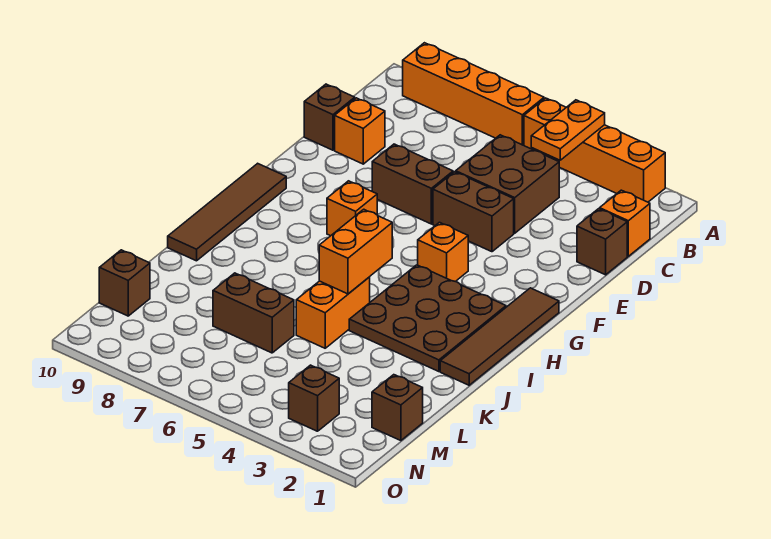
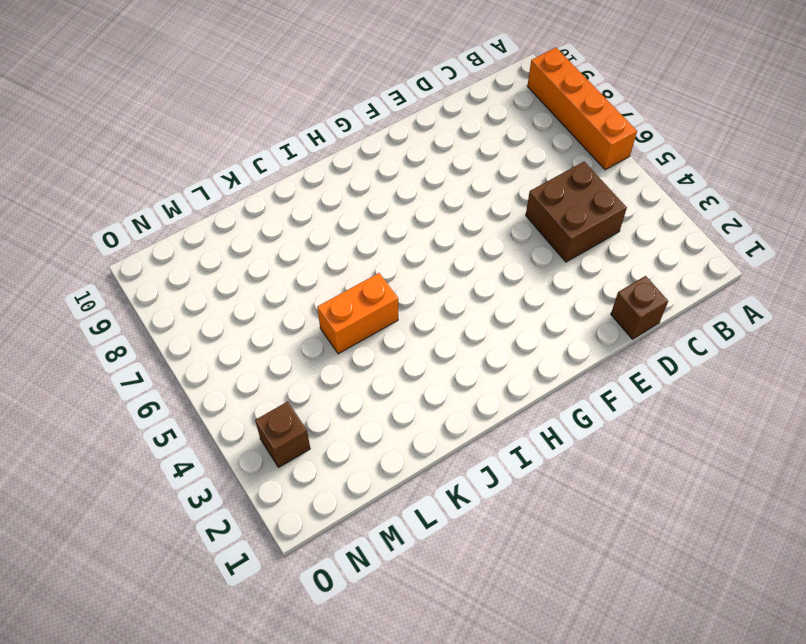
none -> orange 1x4 brick [524,98,665,202]
none -> orange 1x1 brick [600,190,650,256]
none -> orange 1x1 brick [335,98,385,164]

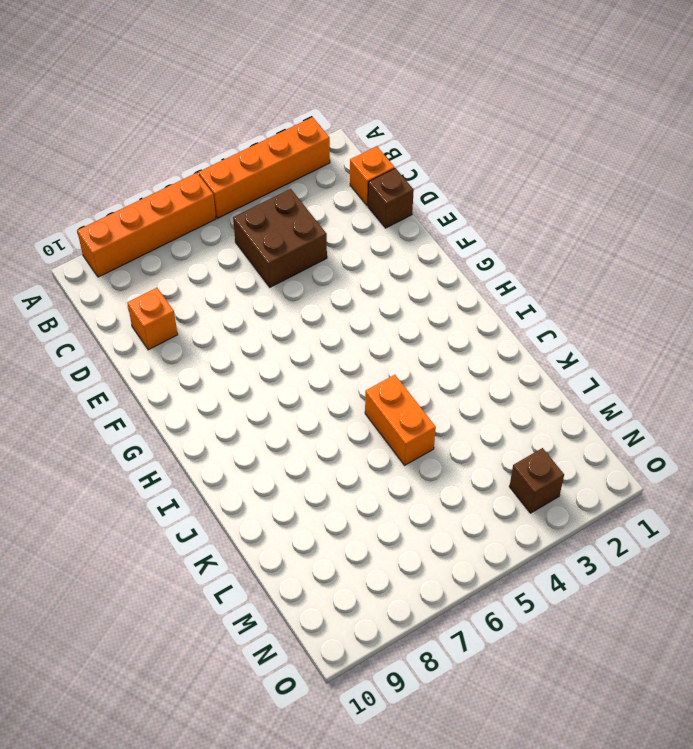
none -> brown 1x1 brick [304,84,355,150]
none -> brown 1x2 brick [433,172,514,252]
none -> brown 1x2 brick [372,144,453,224]

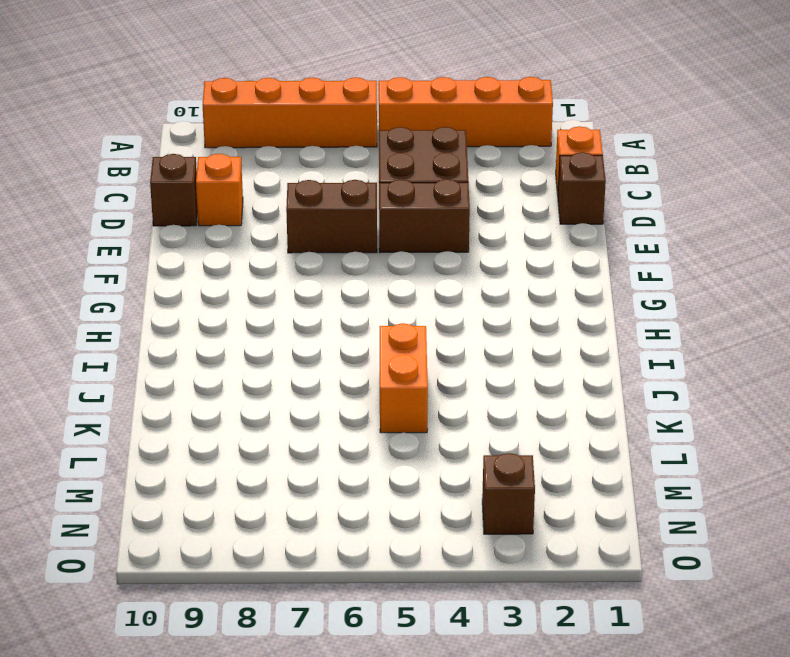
none -> brown 1x4 tile [440,288,559,385]
none -> orange 1x1 brick [418,222,468,282]
none -> orange 1x1 brick [327,181,377,236]

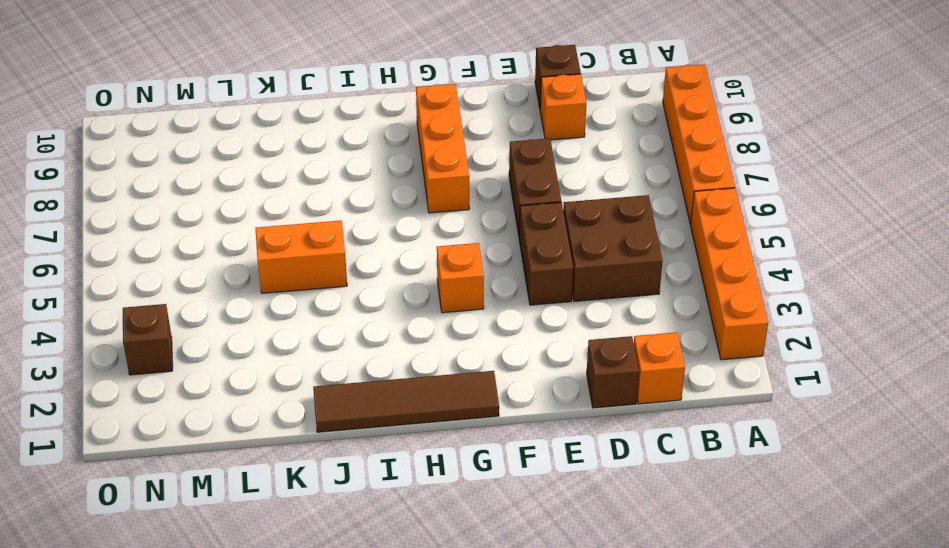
orange 1x3 brick [416,84,469,213] -> orange 1x1 brick [327,181,377,236]
none -> brown 1x4 tile [168,163,286,261]
none -> brown 3x3 plate [349,265,506,372]
none -> brown 1x2 brick [213,273,294,353]

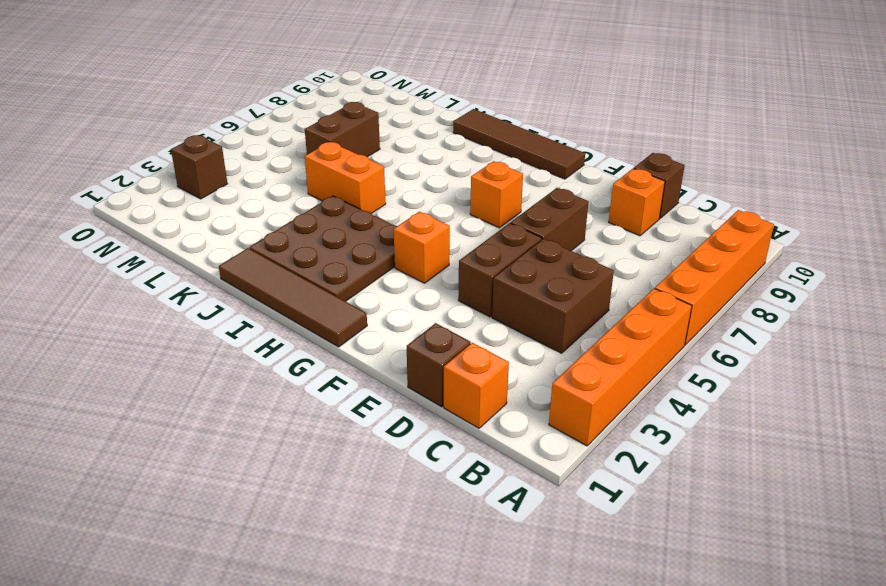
none -> brown 1x1 brick [372,375,423,441]
none -> brown 1x1 brick [99,250,150,316]
none -> orange 1x2 plate [531,100,605,160]

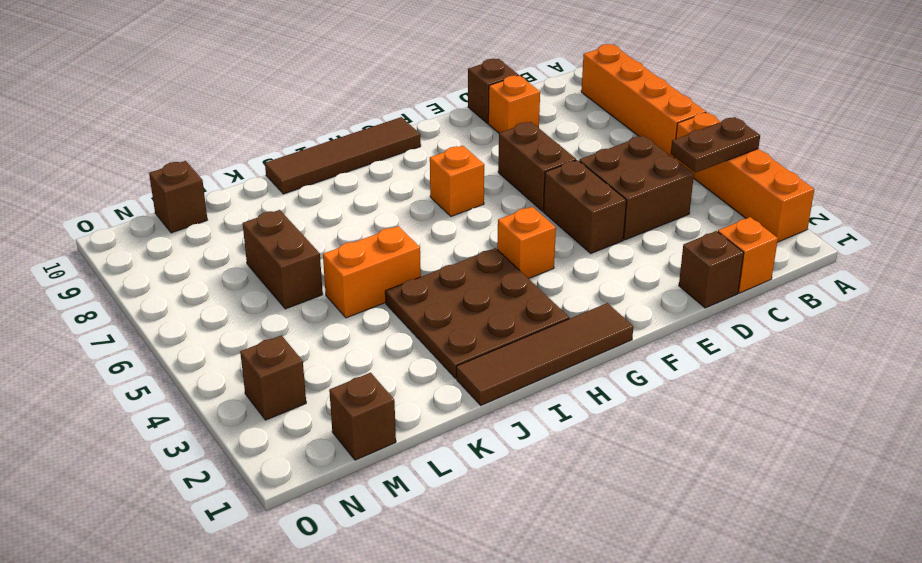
brown 1x2 plate [671,117,760,173] -> orange 1x2 plate [531,100,605,160]
none -> orange 1x2 brick [319,209,392,294]

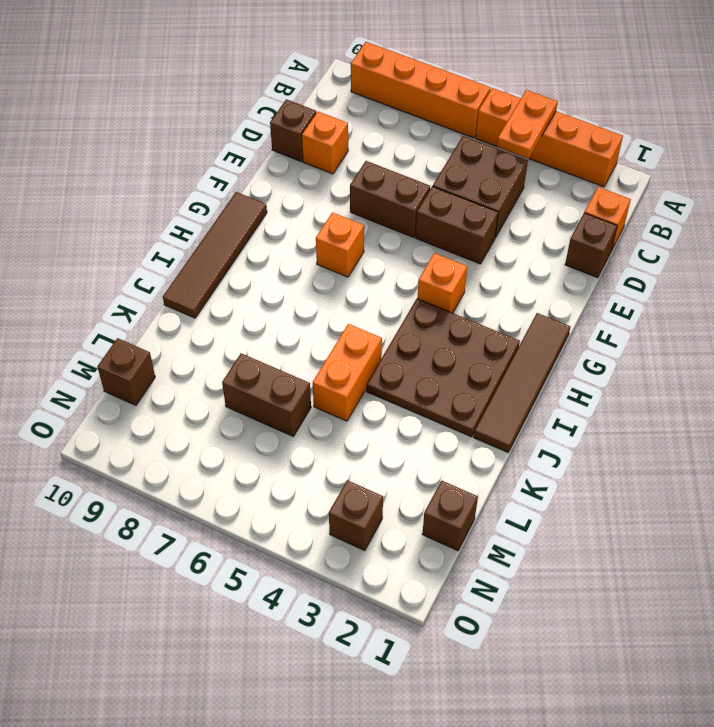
none -> orange 1x2 brick [319,209,392,294]

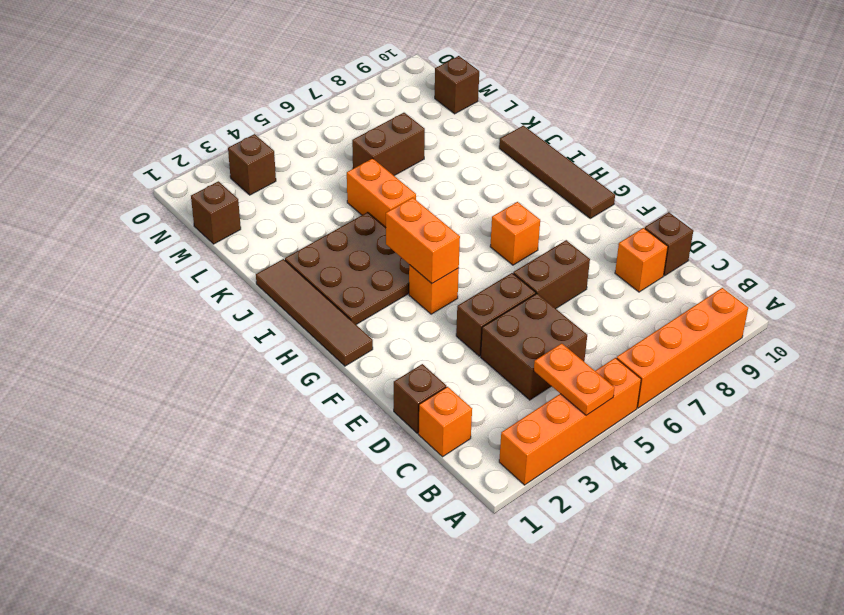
orange 1x2 brick [386,198,460,283] -> orange 1x2 brick moved to [319,209,392,294]

